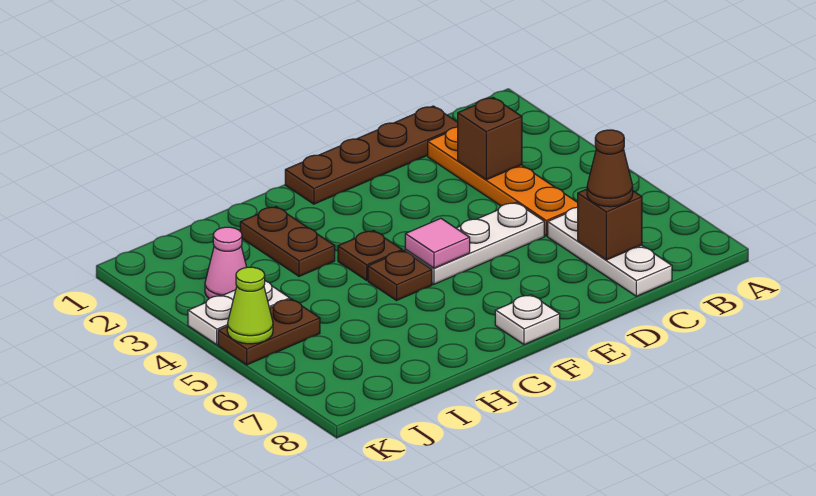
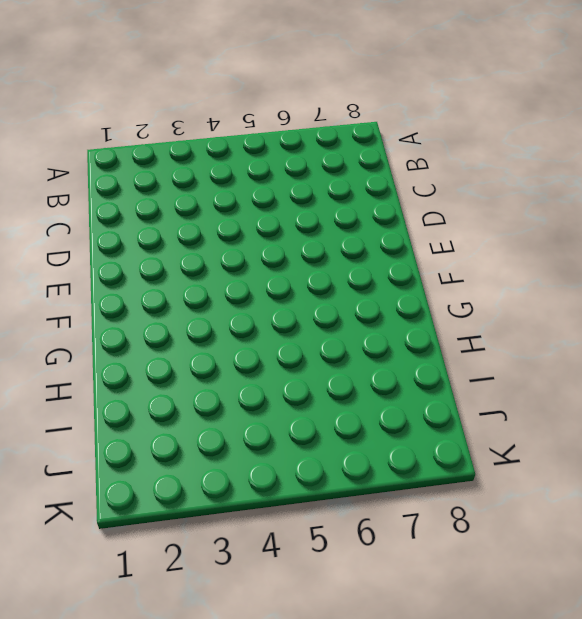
none -> brown 1x4 plate [285,106,458,204]
none -> orange 1x4 plate [428,127,578,236]
none -> white 1x3 plate [548,207,672,296]

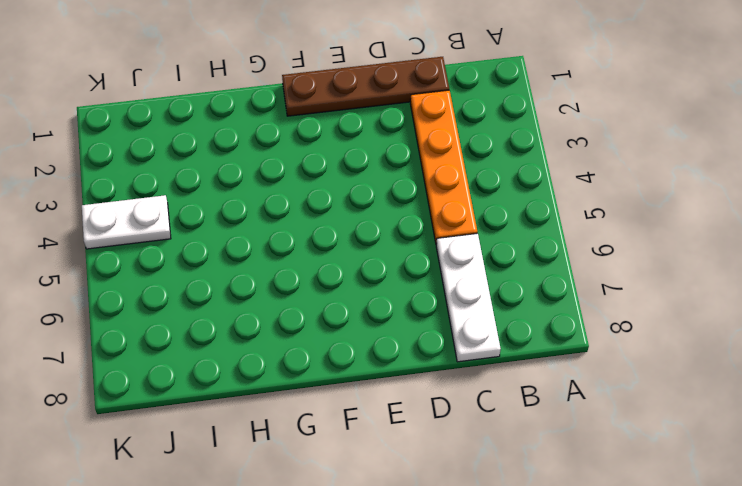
none -> white 1x3 plate [405,202,544,284]
none -> white 1x1 plate [495,295,560,345]
none -> brown 1x1 plate [338,231,402,280]

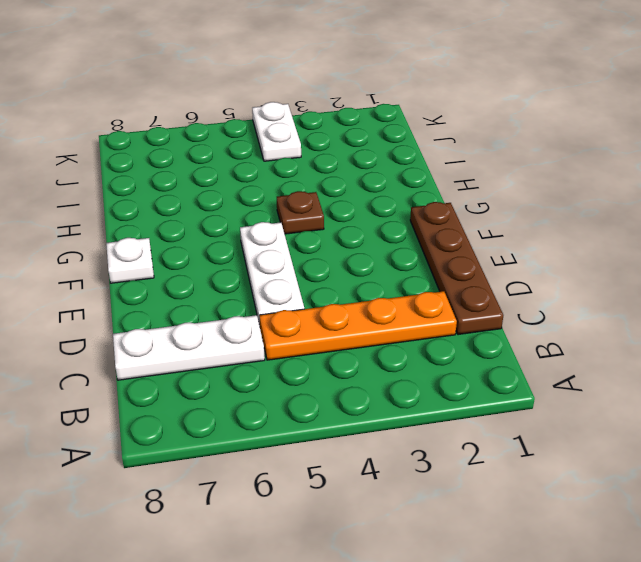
none -> brown 1x1 plate [368,251,432,300]
none -> brown 1x2 plate [240,207,335,276]
none -> pink 1x1 cone [205,227,247,298]

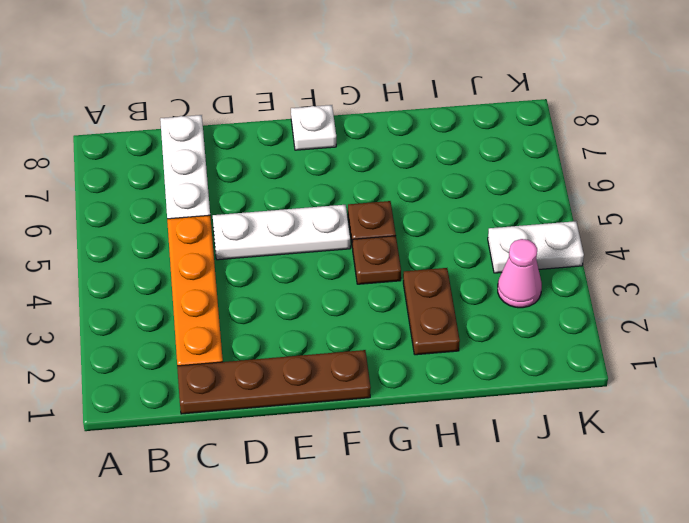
none -> brown 1x2 plate [218,299,320,365]
none -> brown 1x1 brick [458,98,522,180]
none -> brown 1x1 brick [578,189,642,260]

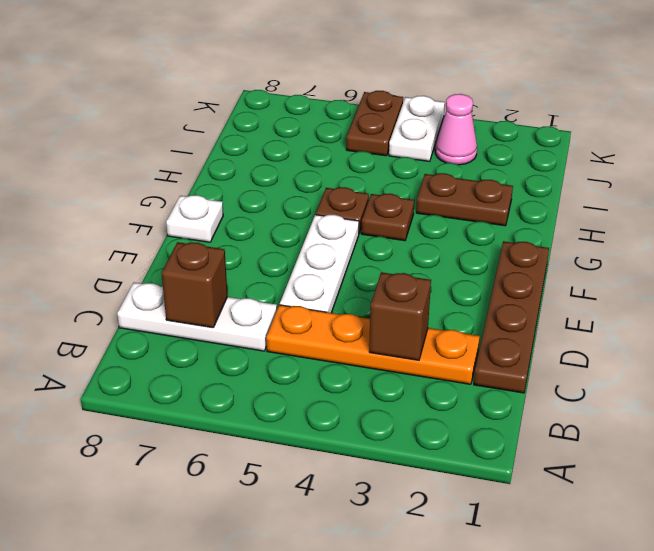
none -> pink 1x1 tile [405,218,470,268]
none -> lime 1x1 cone [227,267,273,344]
none -> brown 1x1 cone [587,130,633,207]

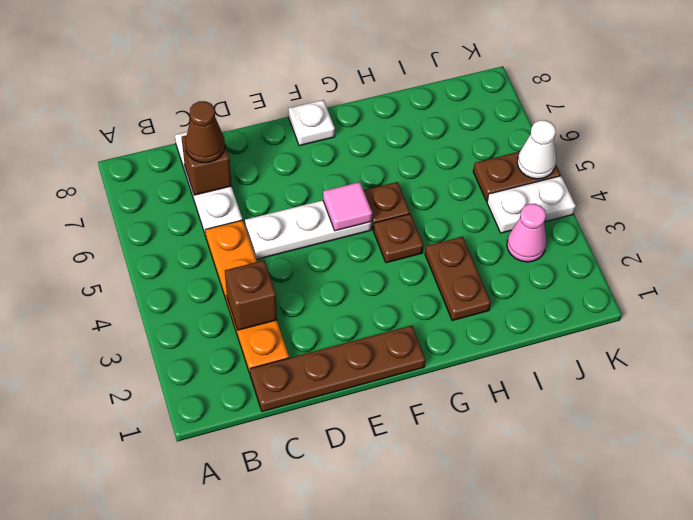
white 1x1 cone [517,120,556,179] -> lime 1x1 cone [227,267,273,344]

